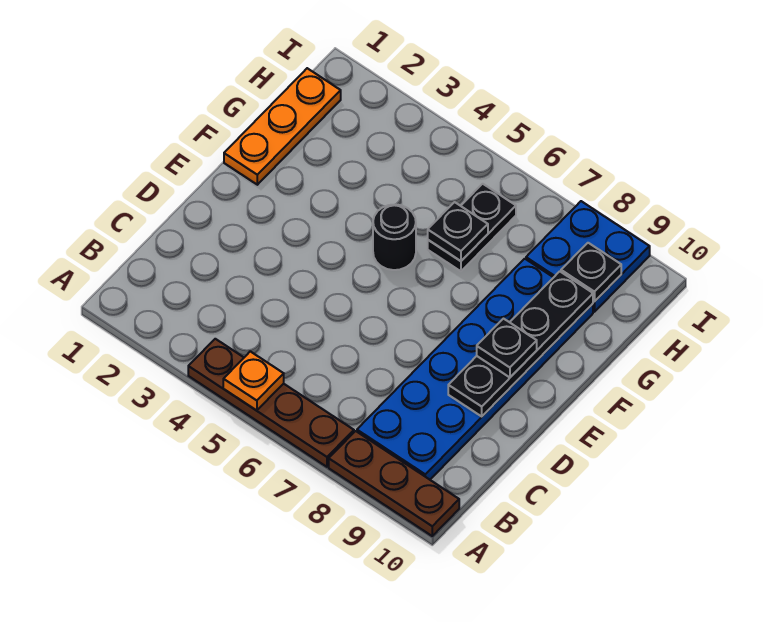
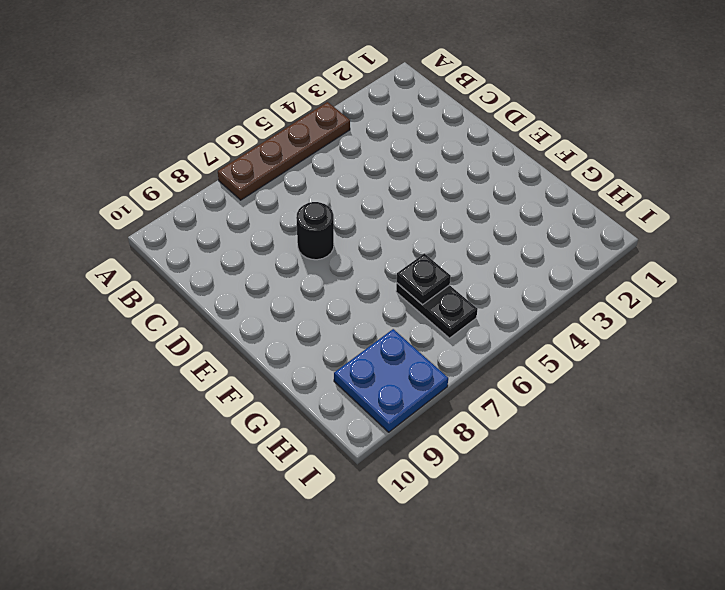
black 1x1 round brick [296,202,334,260] -> black 1x1 round brick moved to [373,204,416,270]
none -> brown 1x3 plate [329,431,459,536]
none -> blue 2x6 plate [357,259,593,480]
none -> orange 1x3 plate [224,68,341,185]

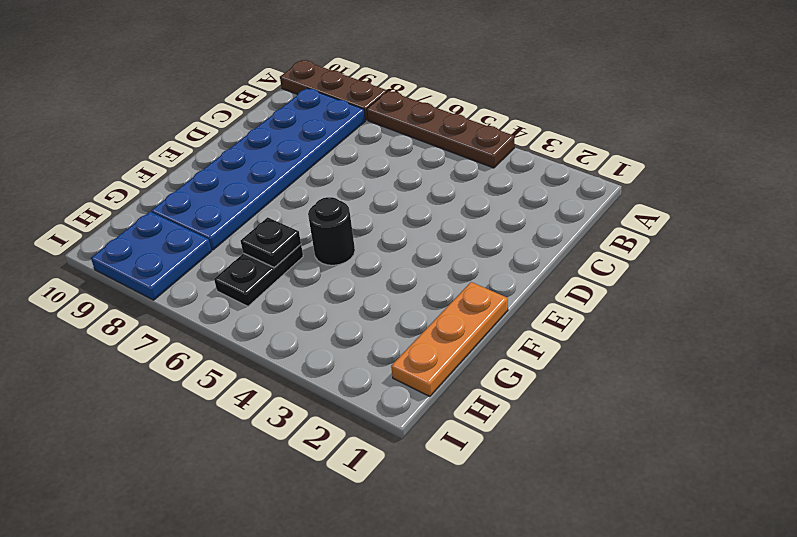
none -> orange 1x1 plate [223,351,284,411]
none -> black 1x4 plate [448,271,593,416]
none -> black 1x1 plate [561,243,621,302]

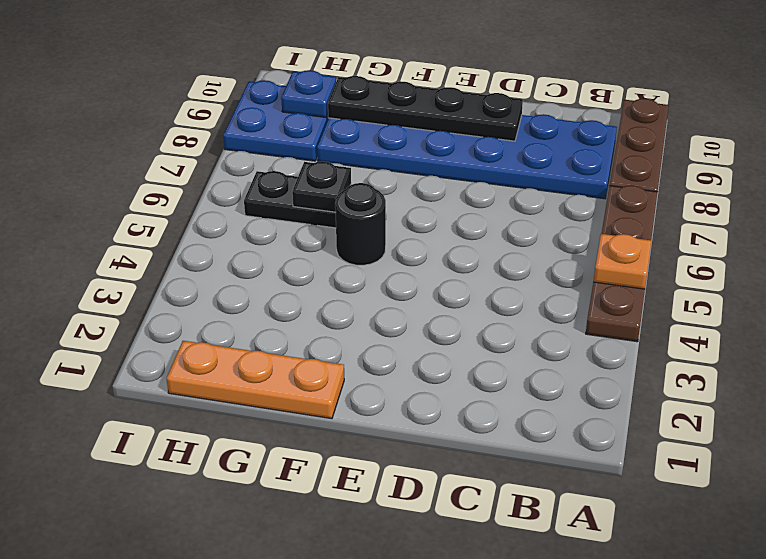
blue 1x1 plate [281,70,336,117] -> black 1x1 plate [561,243,621,302]
none -> black 1x1 plate [477,319,537,377]

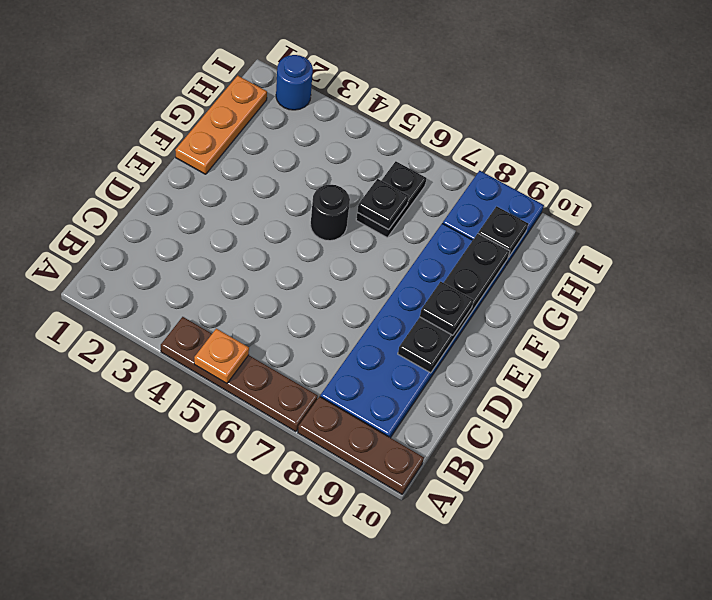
blue 1x1 round brick [276,55,313,110] -> none

